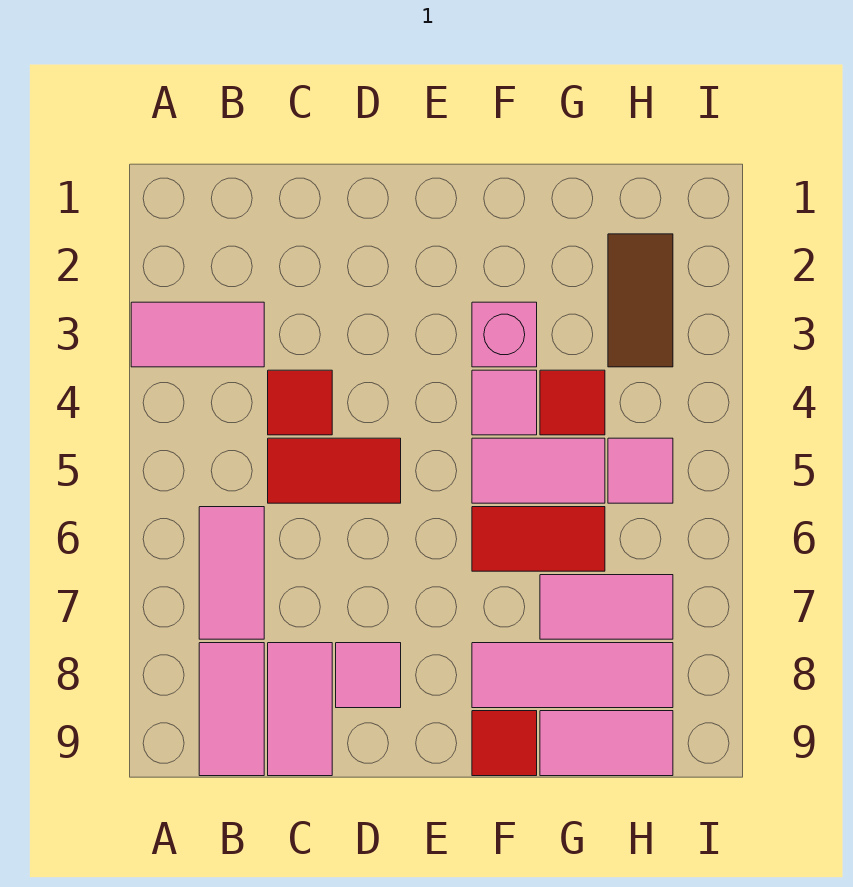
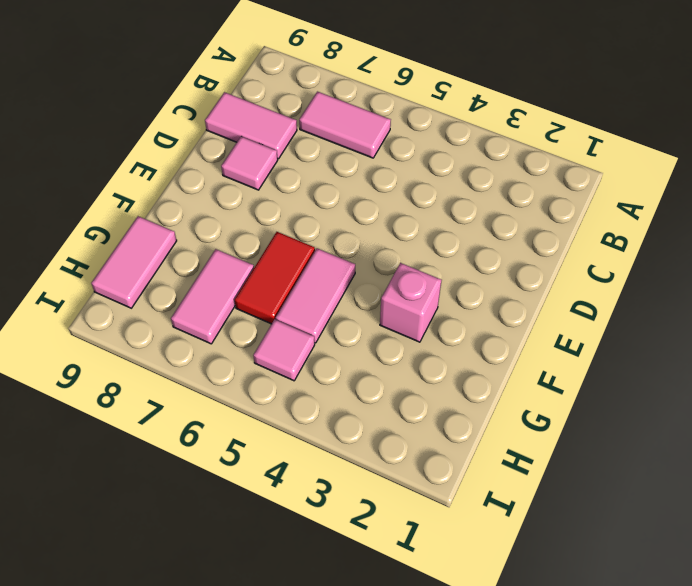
none -> pink 1x2 tile [131,302,264,367]
none -> pink 1x2 tile [199,643,264,776]
none -> red 1x1 tile [268,370,332,435]

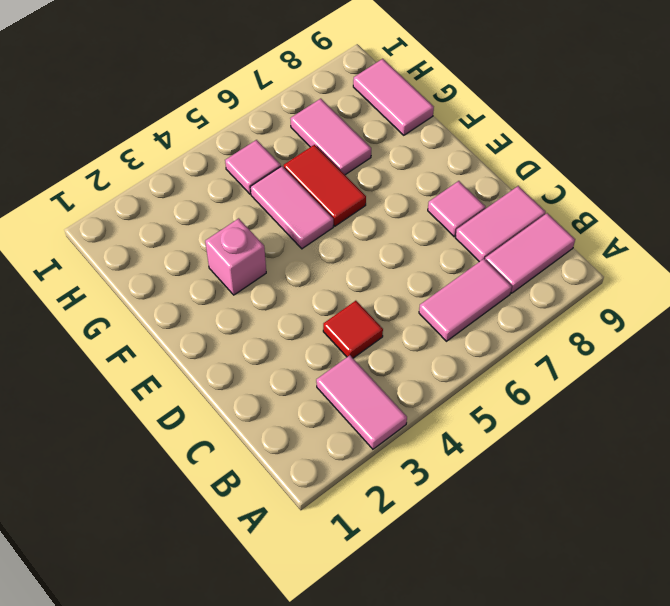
none -> red 1x2 tile [268,438,401,503]
none -> pink 1x1 tile [472,370,537,435]
none -> pink 1x3 tile [472,643,673,708]

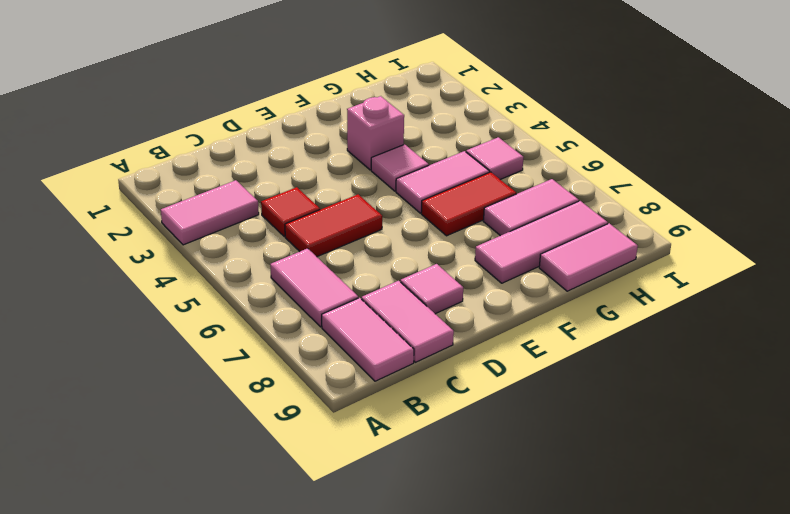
none -> red 1x1 tile [472,711,537,776]
none -> red 1x1 tile [540,370,605,435]
none -> brown 1x2 tile [608,234,673,367]

